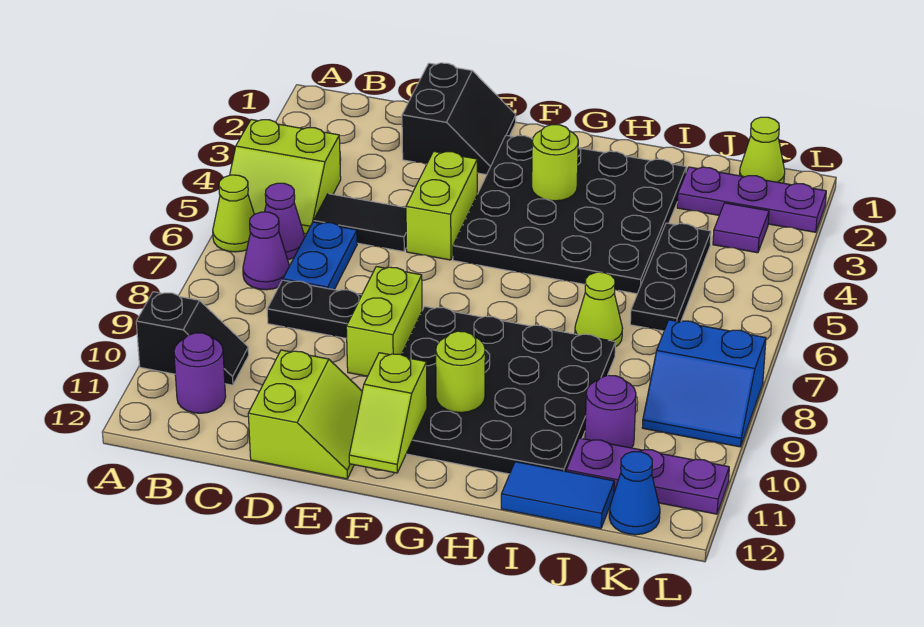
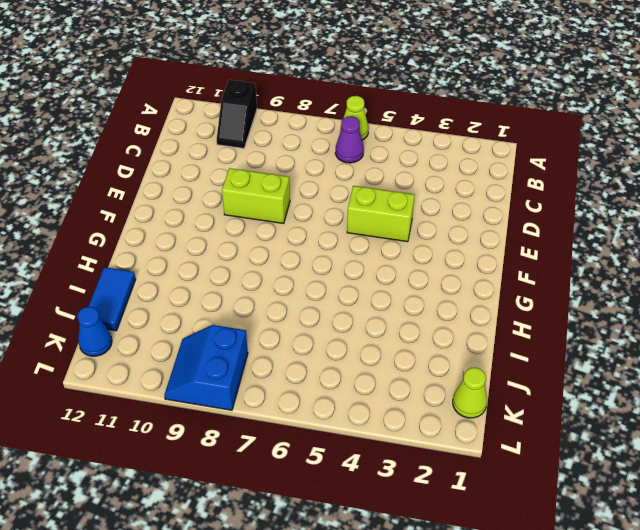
none -> lime 2x2 slope [230,120,341,234]
none -> purple 1x1 cone [243,212,289,290]
none -> purple 1x1 round brick [174,333,226,413]

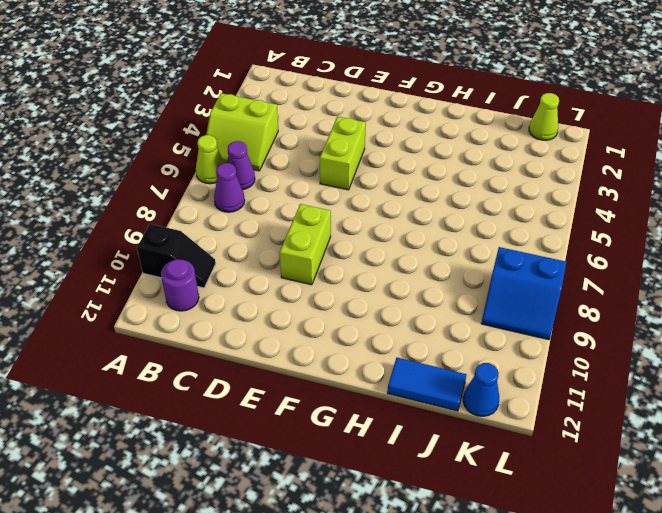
none -> black 1x2 tile [314,194,406,252]
none -> blue 1x2 plate [283,222,357,290]
none -> black 1x2 plate [267,280,362,338]

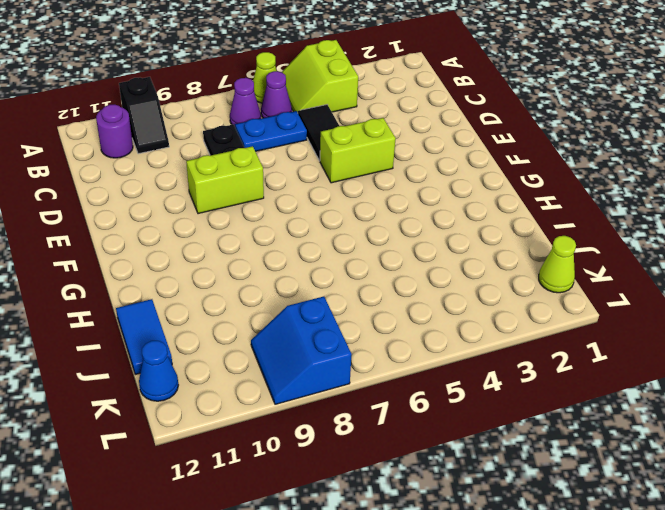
none -> black 2x2 slope [402,63,516,175]
none -> lime 2x2 slope [248,350,362,479]
none -> black 4x4 plate [453,136,686,294]

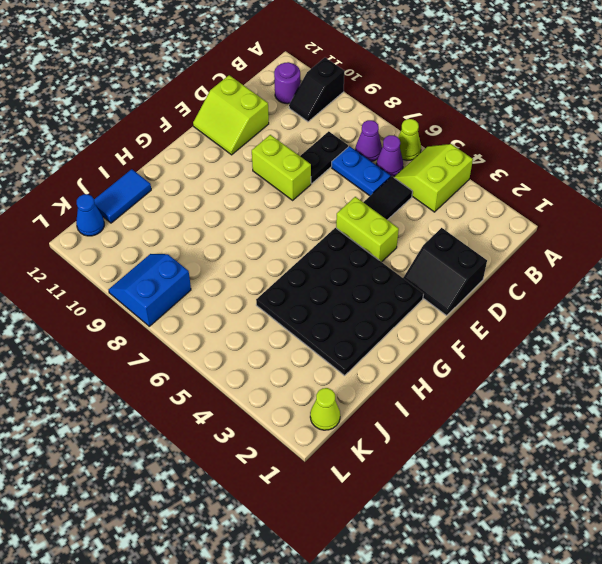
none -> black 4x4 plate [402,306,616,474]
none -> lime 1x1 cone [575,272,623,347]
none -> purple 1x3 plate [677,167,826,232]

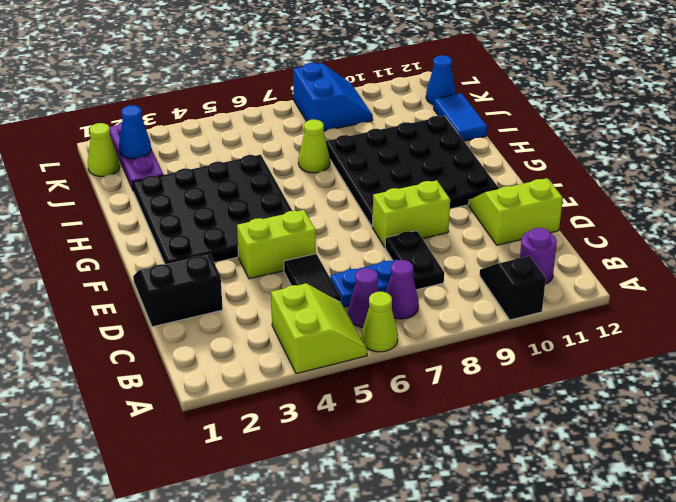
blue 1x1 cone [119,105,151,159] -> none
none -> black 1x3 plate [630,223,711,331]
none -> purple 1x1 round brick [585,375,636,448]
none -> purple 1x3 plate [566,438,729,514]

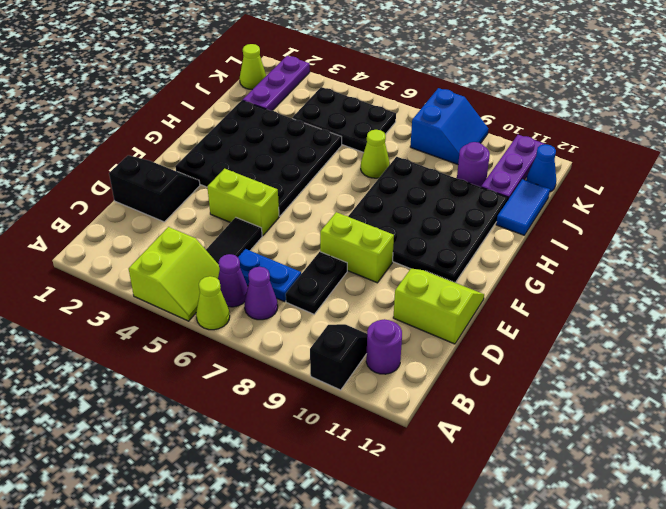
black 2x3 plate [292,87,396,153] -> black 1x3 plate [630,223,711,331]
none -> purple 1x1 tile [713,203,769,253]
none -> lime 1x2 slope [349,353,427,473]
none -> lime 1x1 round brick [532,125,578,201]

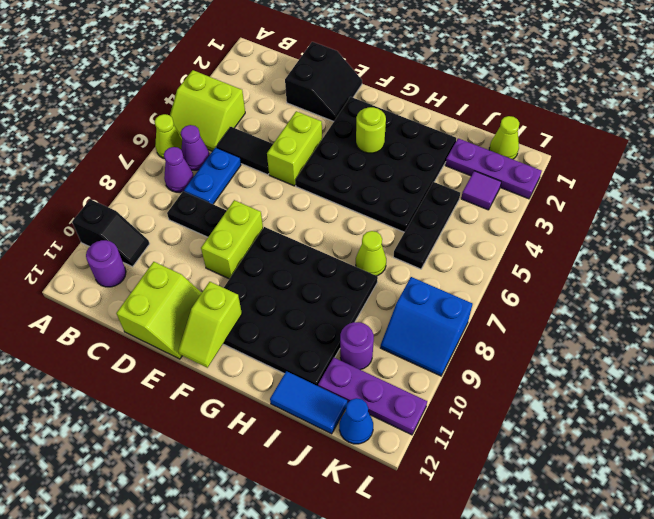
none -> lime 1x1 round brick [436,331,485,413]

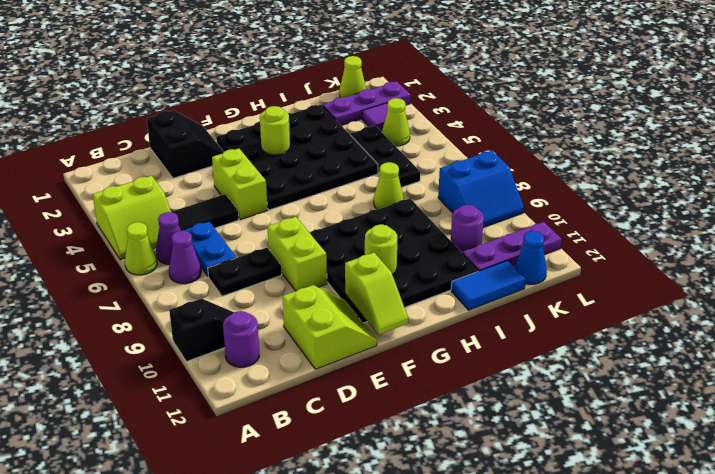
lime 1x1 cone [382,98,410,146] -> none

